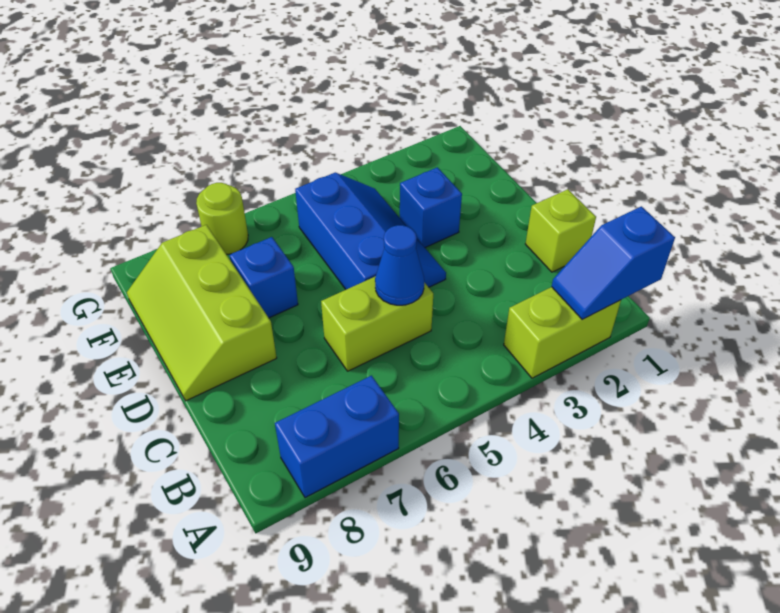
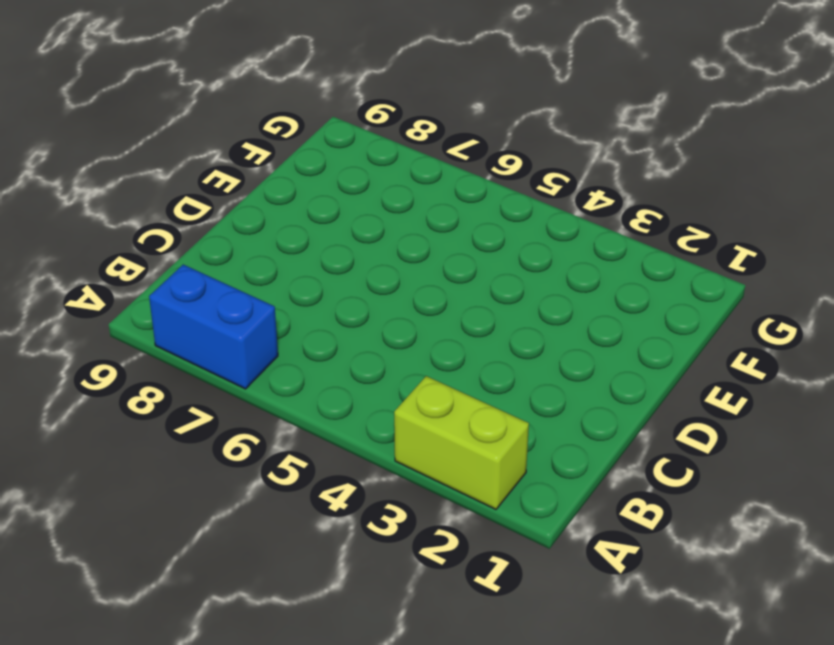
none -> lime 1x1 brick [526,189,596,272]
none -> lime 1x2 brick [321,276,433,371]

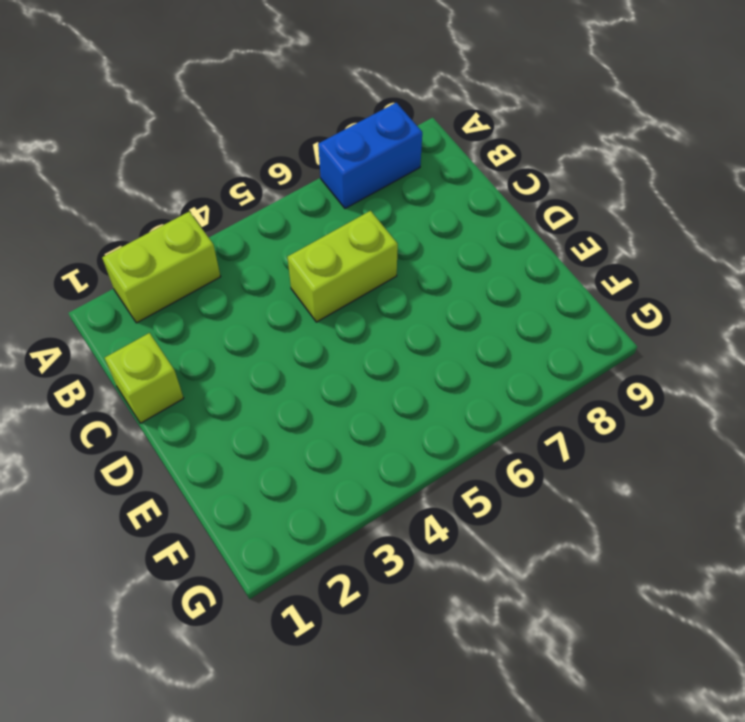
none -> blue 2x3 slope [295,173,446,289]
none -> lime 2x3 slope [127,225,277,401]

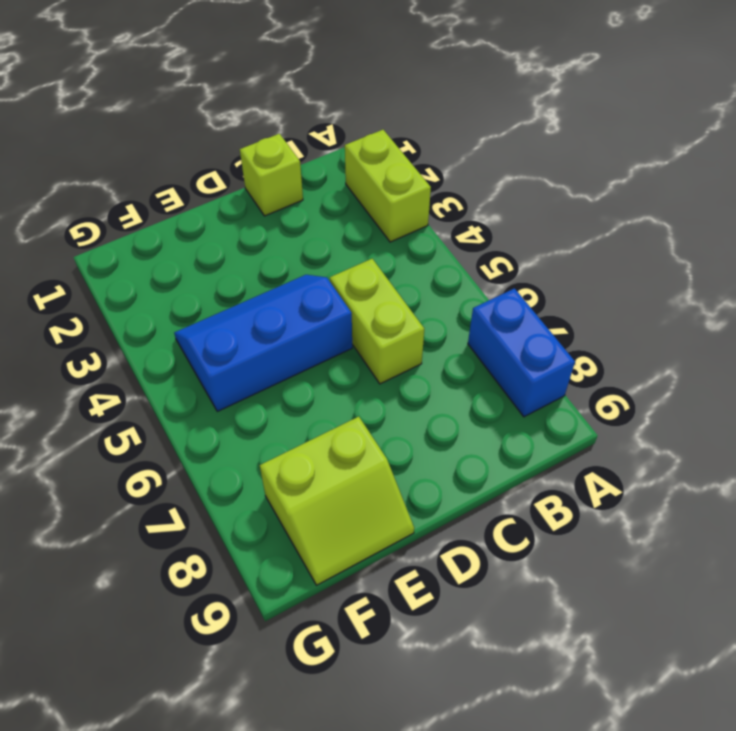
lime 2x2 slope [260,417,414,585] -> lime 2x3 slope [127,225,277,401]
none -> blue 1x1 brick [400,167,462,247]
none -> blue 1x1 brick [229,237,298,318]

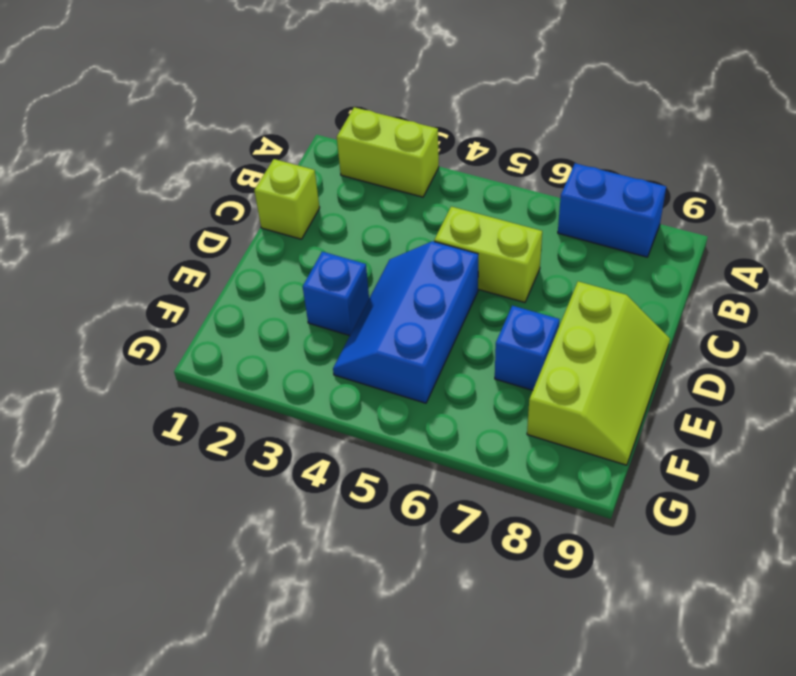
none -> lime 1x1 round brick [196,183,248,254]
none -> blue 1x2 slope [552,206,675,319]

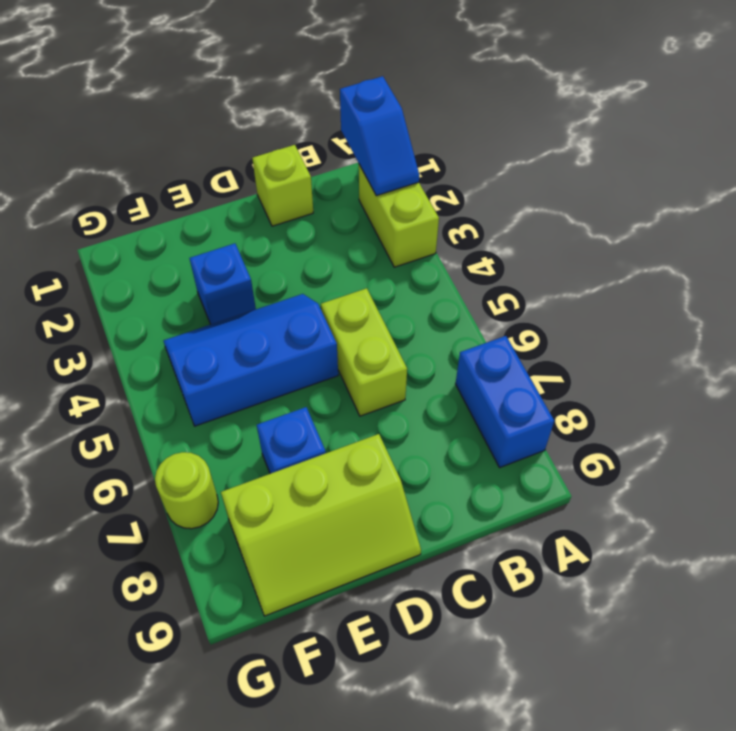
none -> blue 1x1 cone [375,225,424,305]

